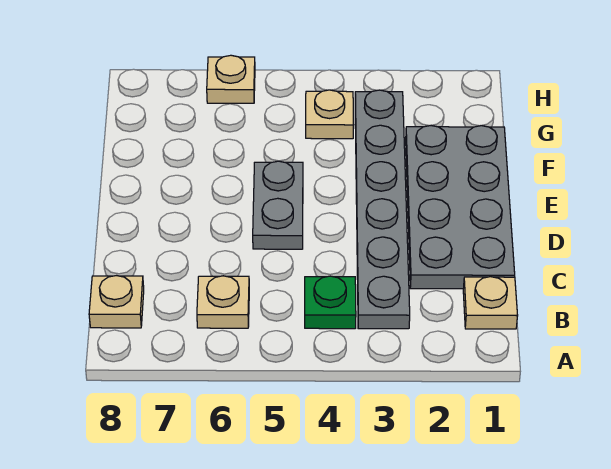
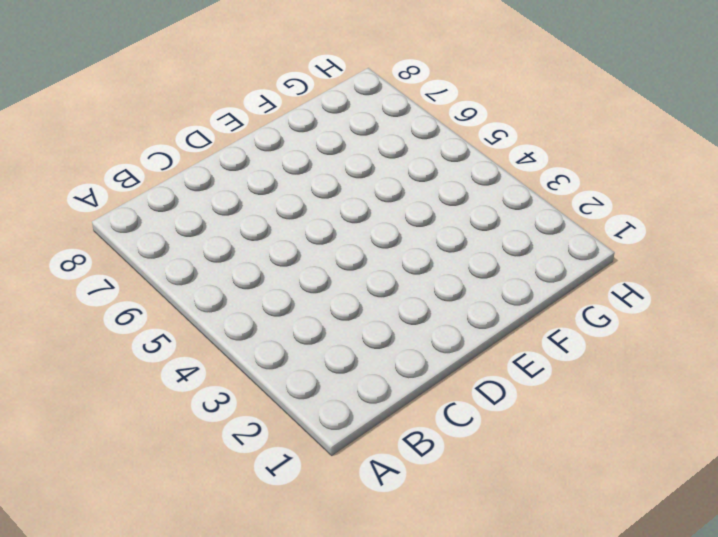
none -> tan 1x1 plate [463,277,518,329]
none -> grey 1x6 plate [355,90,410,329]

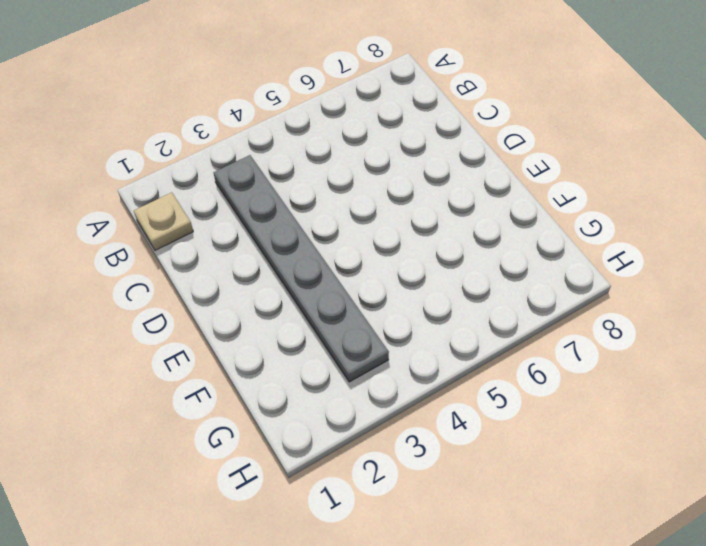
none -> green 1x1 plate [305,276,356,329]
none -> tan 1x1 plate [197,276,249,328]

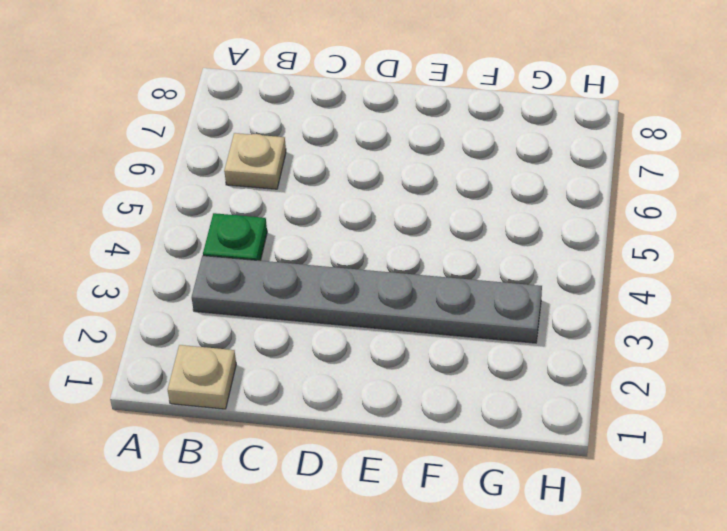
none -> tan 1x1 plate [89,276,144,328]
none -> grey 2x4 plate [406,125,515,289]

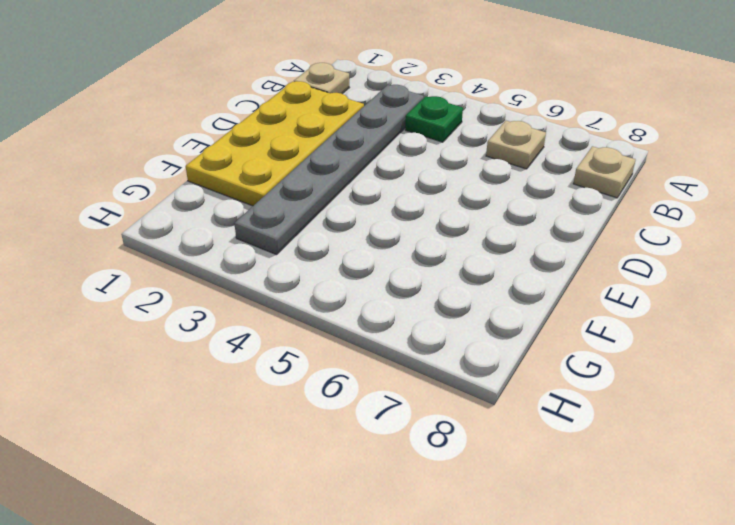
yellow 2x4 plate [186,81,364,206] -> grey 2x4 plate [406,125,515,289]
none -> grey 1x2 plate [253,161,303,249]
none -> tan 1x1 plate [306,90,353,139]

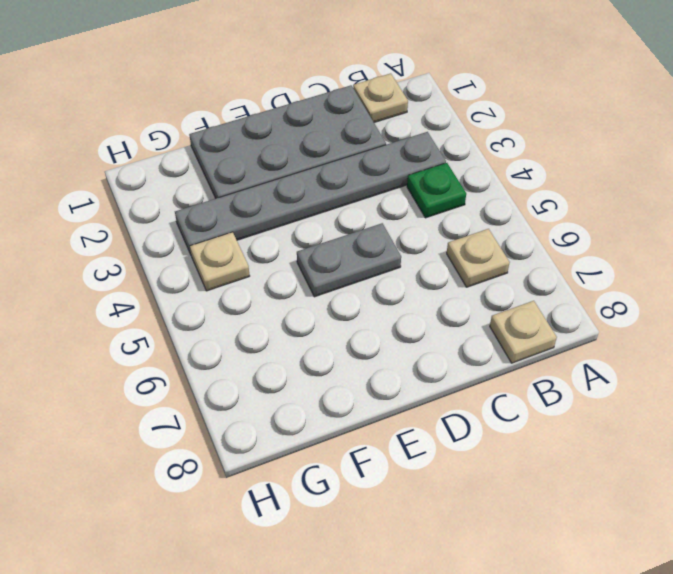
none -> tan 1x1 plate [207,55,255,103]

